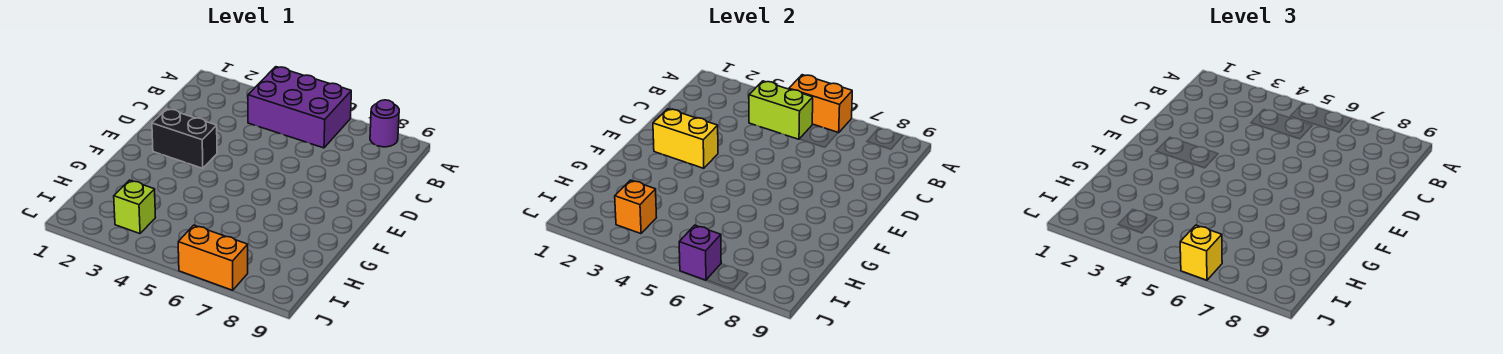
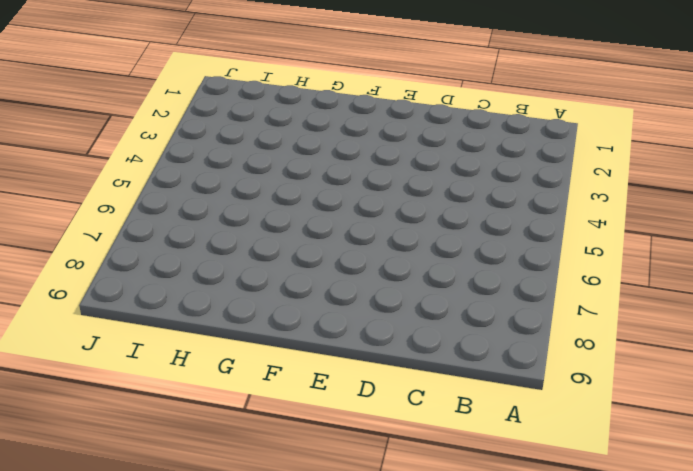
none -> purple 2x3 brick [248,67,351,148]
none -> purple 1x1 round brick [370,100,399,147]

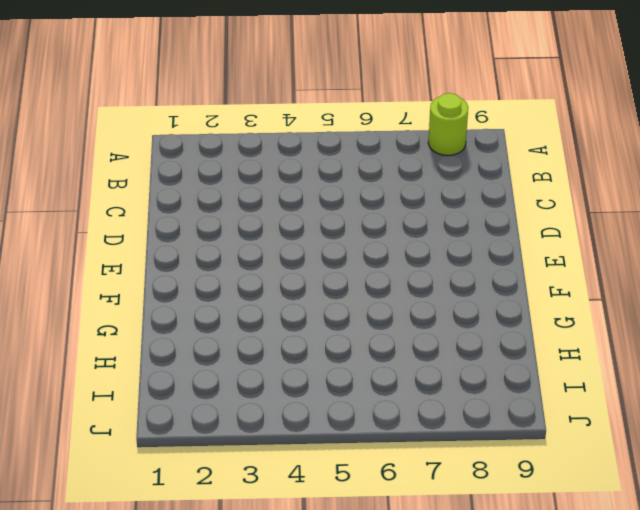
lime 1x1 round brick [428,93,468,156] -> purple 1x1 round brick [370,100,399,147]
none -> purple 2x3 brick [248,67,351,148]
none -> black 1x2 brick [152,109,217,168]

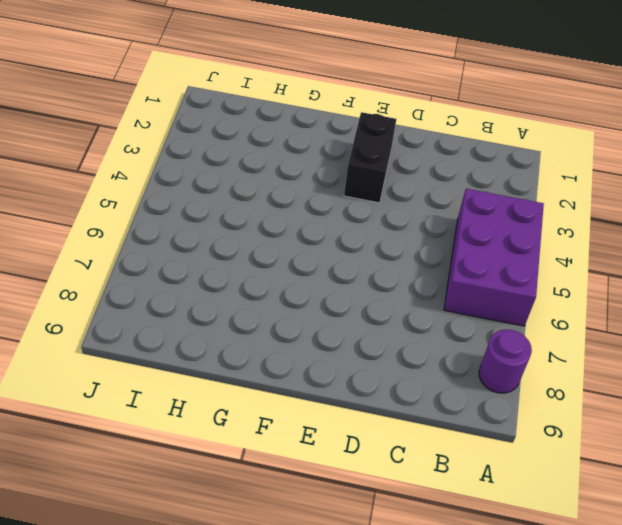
none -> lime 1x1 brick [114,180,155,234]
none -> orange 1x2 brick [178,225,248,290]

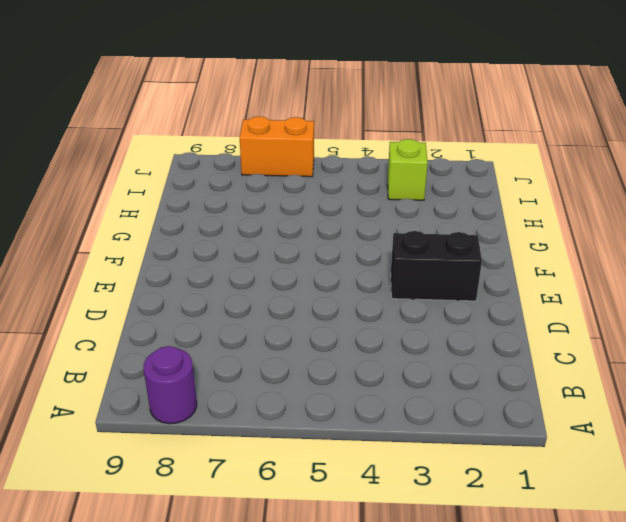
none -> purple 2x3 brick [248,67,351,148]
none -> orange 1x2 brick [789,75,852,133]

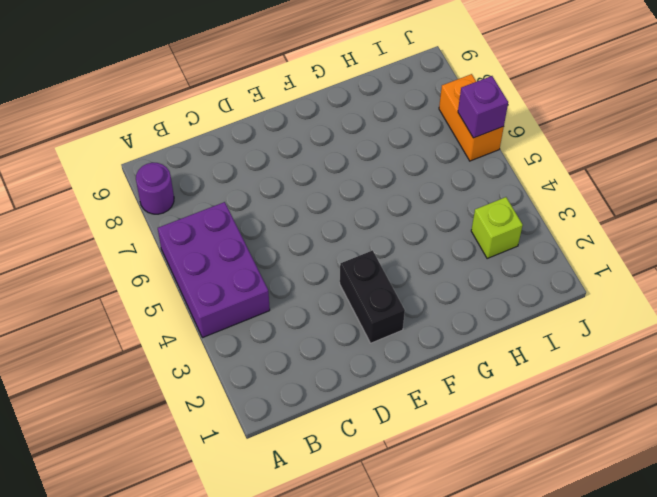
none -> orange 1x2 brick [789,75,852,133]
none -> lime 1x2 brick [749,81,813,139]

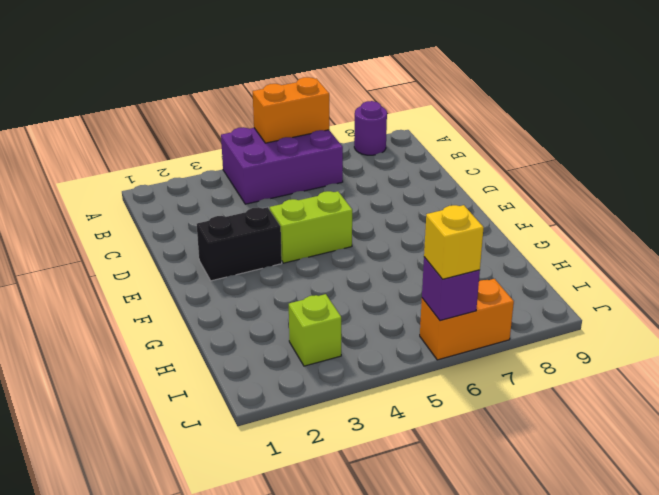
lime 1x2 brick [270,191,352,263] -> lime 1x2 brick moved to [749,81,813,139]
none -> yellow 1x2 brick [653,109,718,168]
none -> orange 1x1 brick [615,180,656,234]

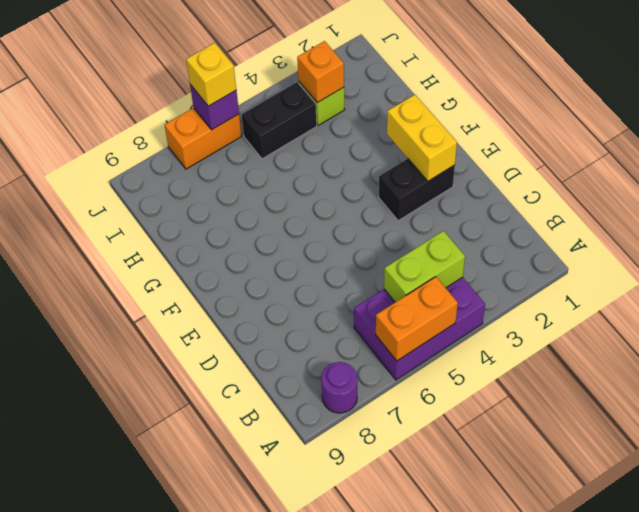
yellow 1x2 brick [387,95,457,181] -> yellow 1x2 brick turned to [653,109,718,168]
black 1x2 brick [242,82,317,159] -> none

